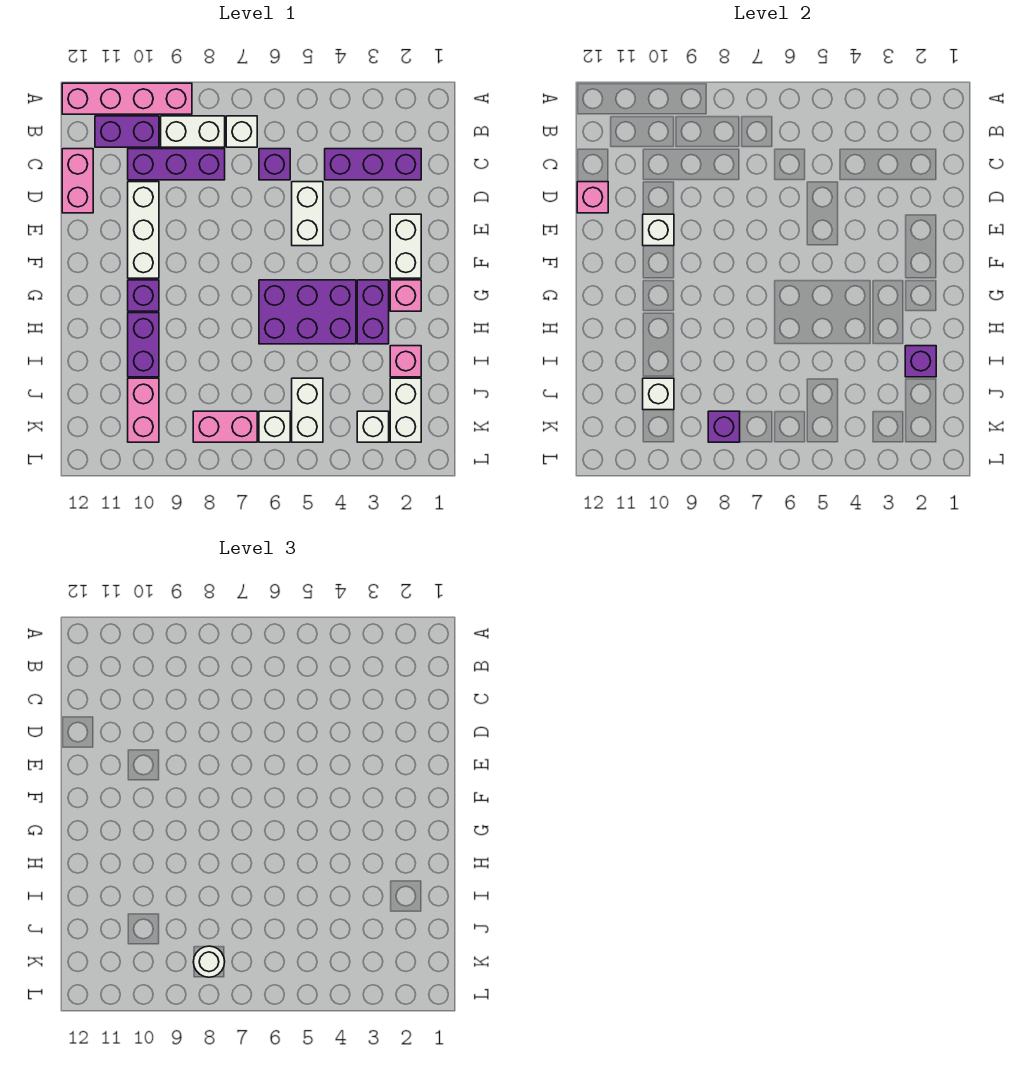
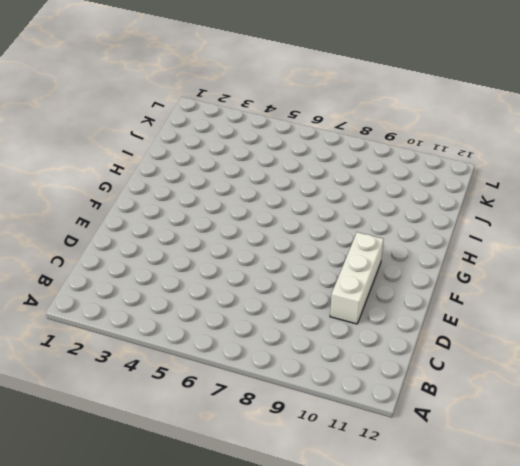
none -> pink 1x4 brick [62,83,192,114]
none -> white 1x1 brick [226,116,257,147]
none -> white 1x2 brick [161,116,225,147]

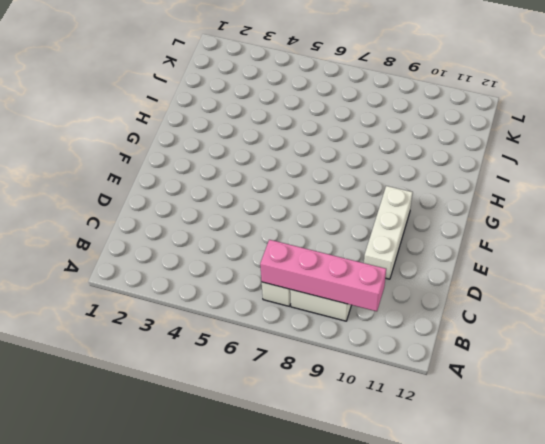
pink 1x4 brick [260,240,386,311] -> pink 1x4 brick moved to [62,83,192,114]
none -> purple 1x2 brick [95,116,159,147]
none -> purple 1x3 brick [325,149,421,180]
none -> purple 1x1 brick [259,149,290,180]

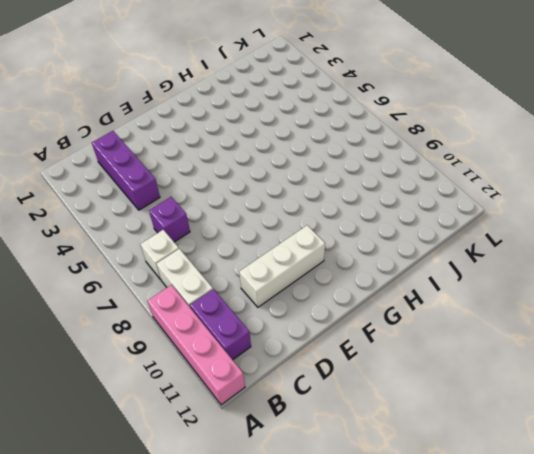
none -> purple 1x3 brick [128,149,225,180]
none -> pink 1x2 brick [62,149,93,213]
none -> white 1x2 brick [292,182,323,246]

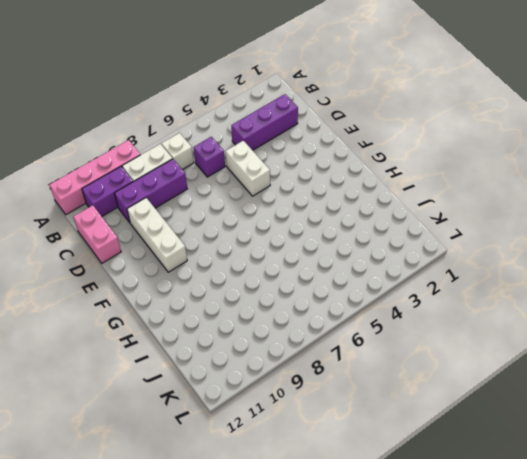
none -> white 1x2 brick [390,214,421,278]
none -> pink 1x1 brick [390,280,421,311]
none -> purple 1x2 brick [357,280,389,344]

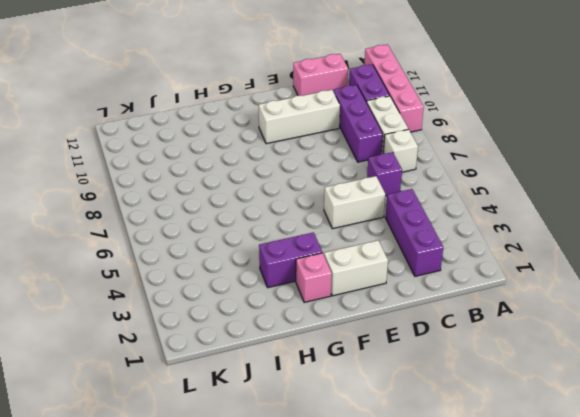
none -> purple 2x3 brick [259,280,356,344]
none -> purple 1x1 brick [128,280,159,311]
none -> purple 1x2 brick [128,313,159,377]

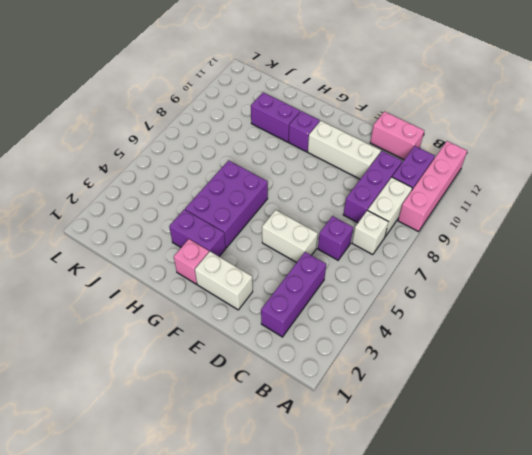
none -> pink 1x1 brick [390,346,421,377]
none -> white 1x2 brick [390,378,421,442]
none -> white 1x2 brick [292,378,323,442]

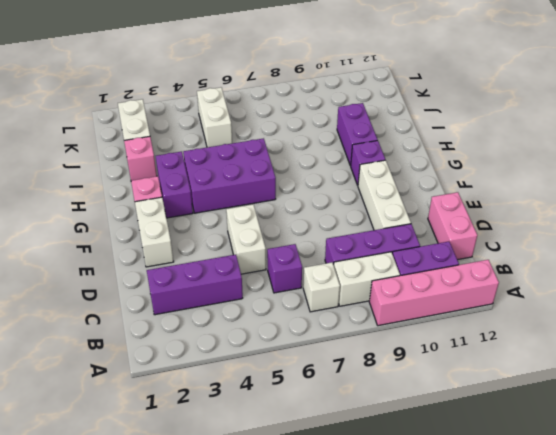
none -> pink 1x2 brick [128,378,159,442]
none -> white 1x1 brick [357,411,389,442]
none -> white 1x1 brick [259,411,290,442]

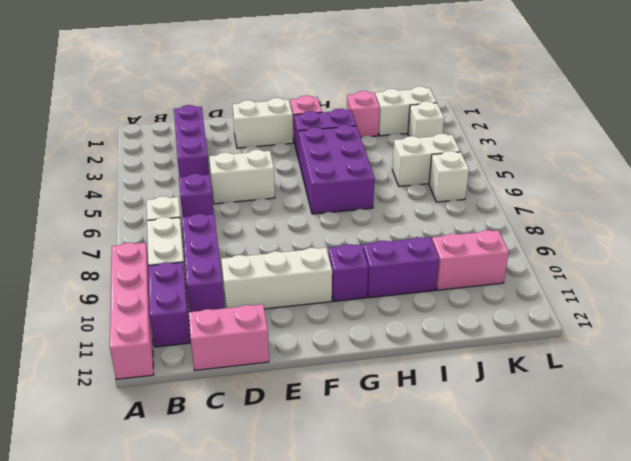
none -> pink 1x2 brick [193,411,257,442]
none -> pink 1x1 brick [577,182,608,213]
none -> white 1x1 brick [643,214,674,246]

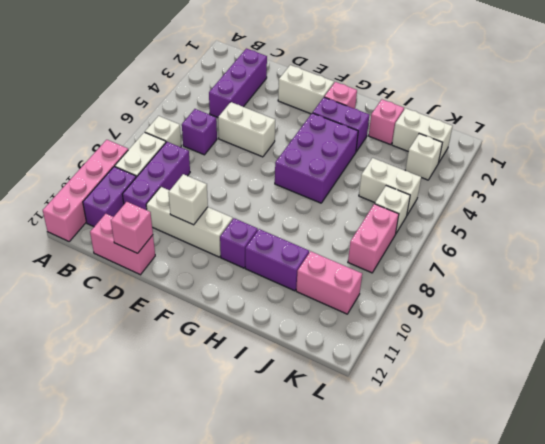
none -> purple 1x1 brick [905,346,936,377]
none -> white 1x1 brick [643,378,674,410]
none -> purple 1x1 brick [708,411,740,442]

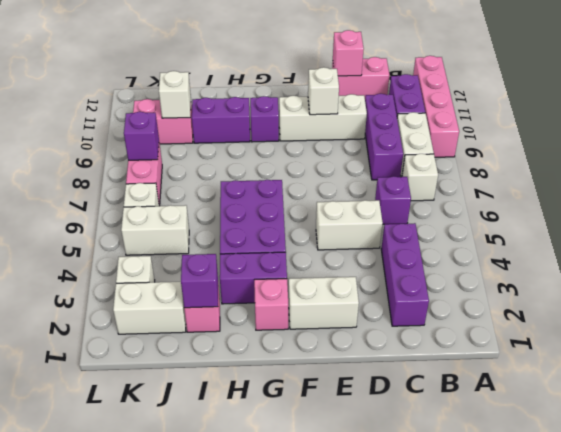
none -> white 1x1 round brick [193,946,225,977]

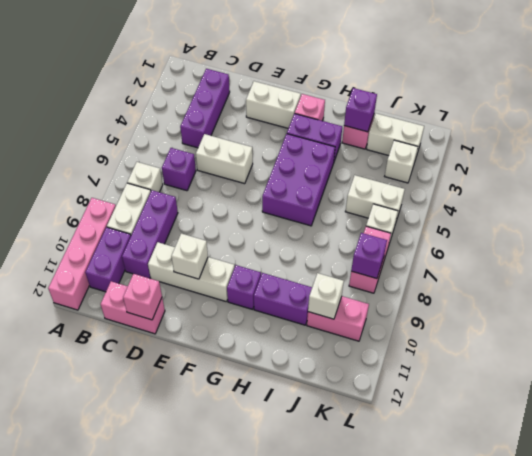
none -> white 1x1 round brick [193,946,225,977]

